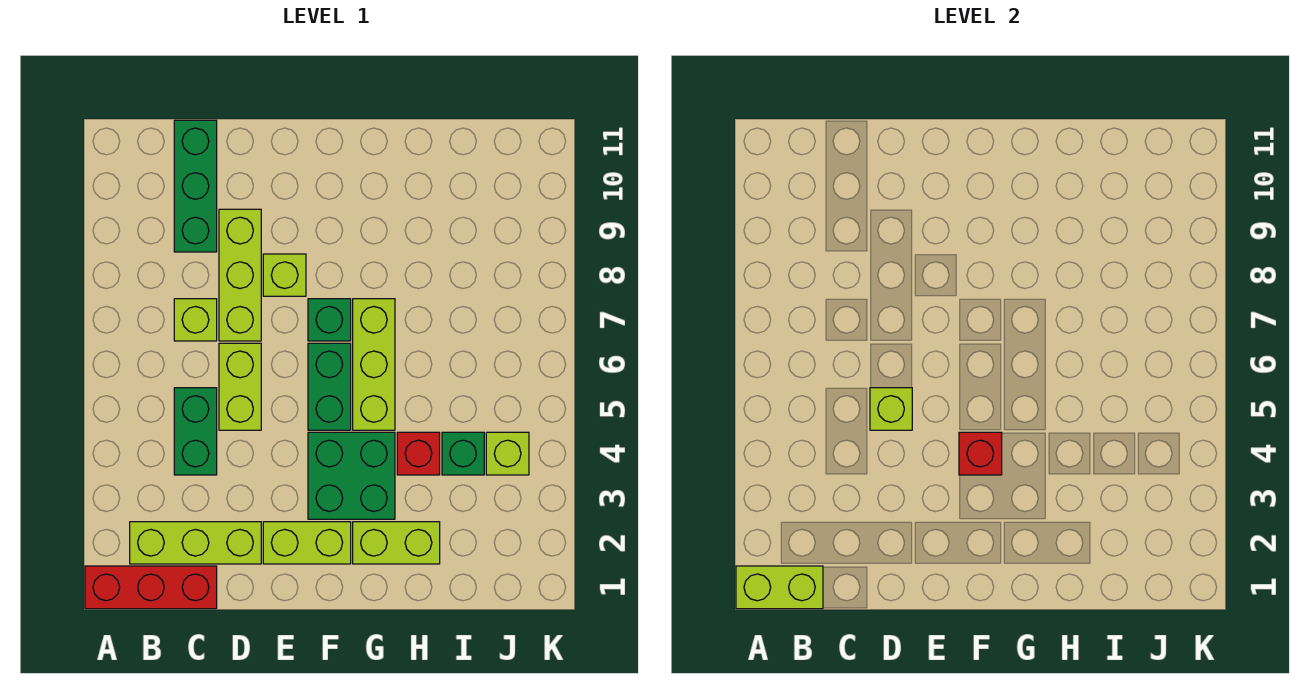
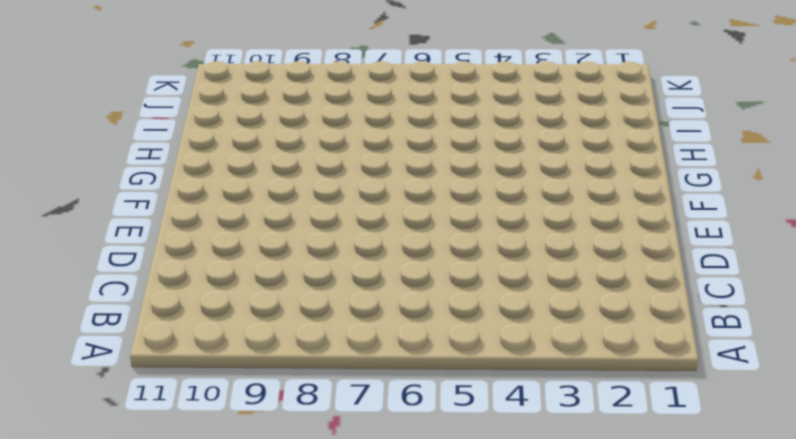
none -> red 1x3 brick [85,566,217,609]
none -> lime 1x3 brick [130,522,261,564]
none -> green 1x2 brick [174,388,217,475]

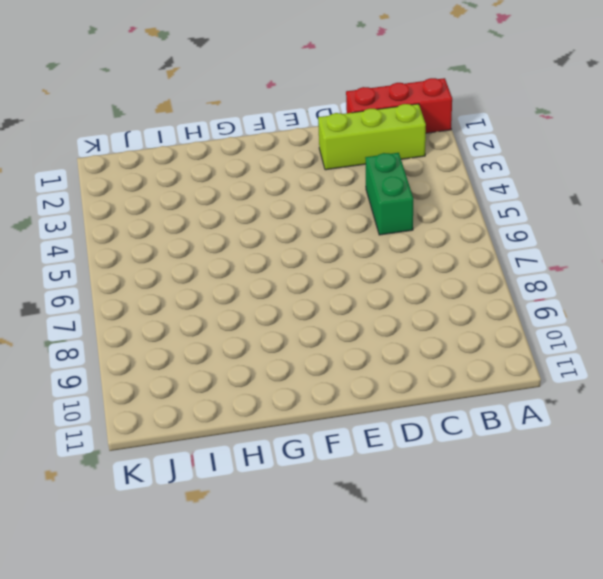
none -> lime 1x1 brick [174,299,217,341]
none -> green 1x3 brick [174,120,217,252]
none -> lime 1x2 brick [219,343,261,430]

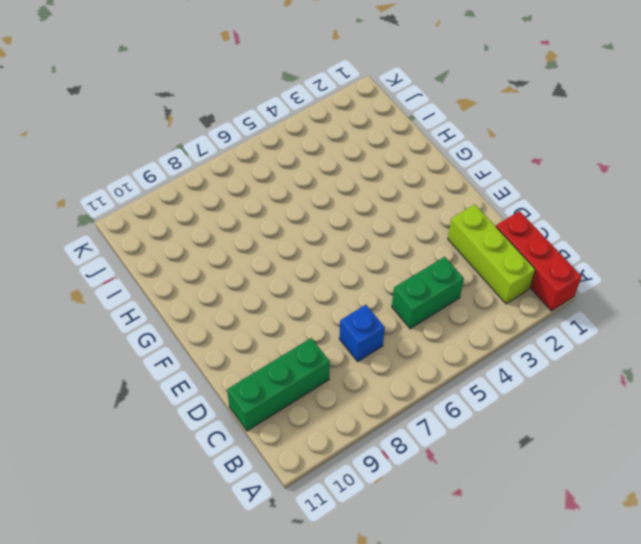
blue 1x1 brick [339,305,385,361] -> lime 1x1 brick [174,299,217,341]
none -> lime 1x2 brick [219,343,261,430]
none -> lime 1x3 brick [219,209,261,341]
none -> lime 1x2 brick [263,522,351,564]

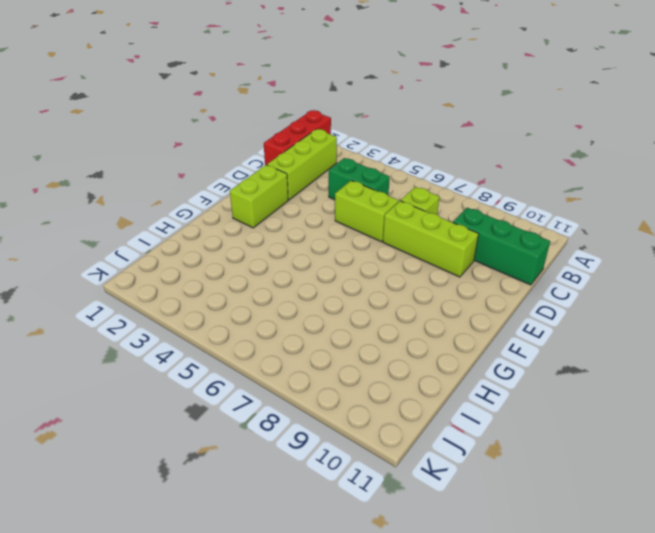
none -> lime 1x1 brick [263,254,306,296]
none -> green 2x2 brick [308,432,395,519]
none -> green 1x2 brick [308,343,351,430]

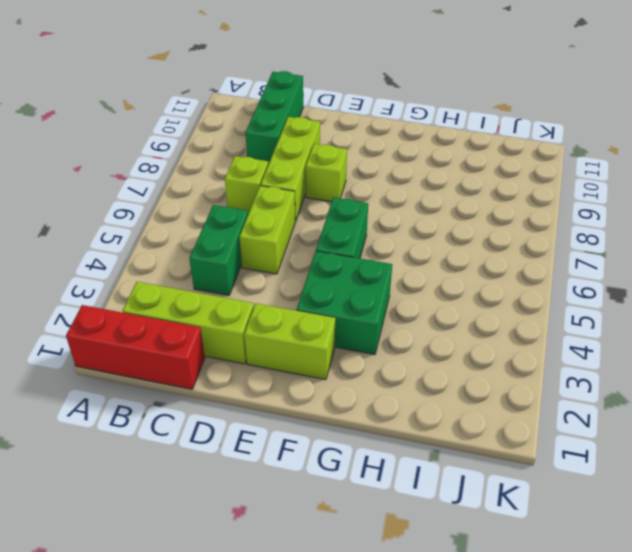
none -> green 1x1 brick [308,299,351,341]
none -> lime 1x2 brick [353,522,440,564]
none -> lime 1x3 brick [353,299,395,430]

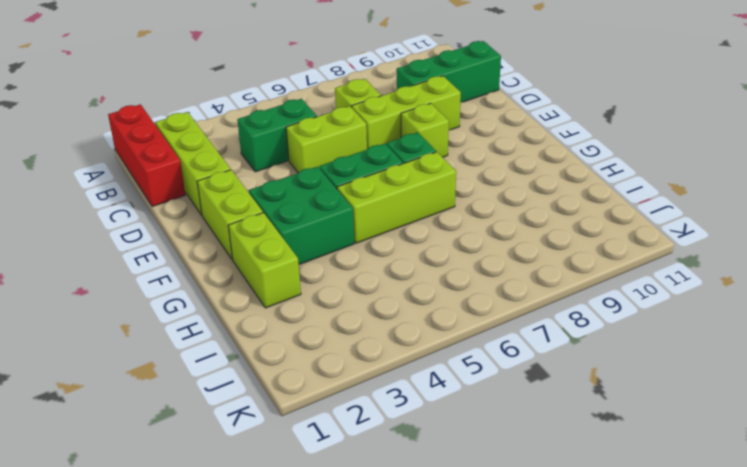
none -> red 1x1 brick [397,432,440,475]
none -> green 1x1 brick [442,432,484,475]
none -> lime 1x1 brick [486,432,529,475]

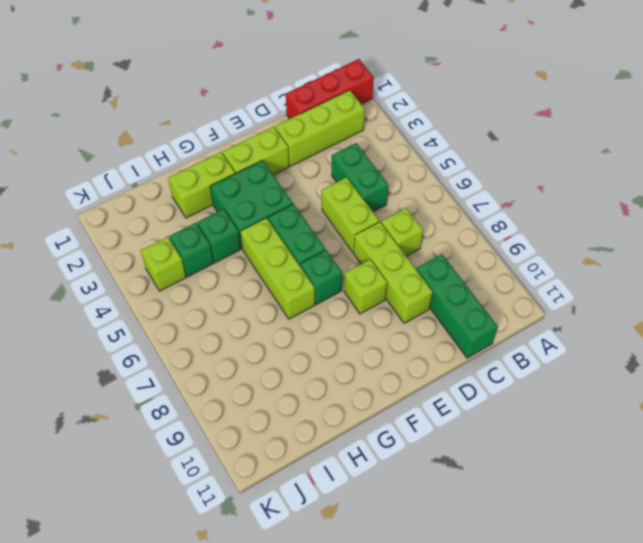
green 1x1 brick [197,209,241,263] -> red 1x1 brick [397,432,440,475]
none -> lime 1x2 brick [736,566,823,609]
none -> lime 1x1 brick [870,388,912,430]
none -> red 1x1 brick [959,432,1002,475]

